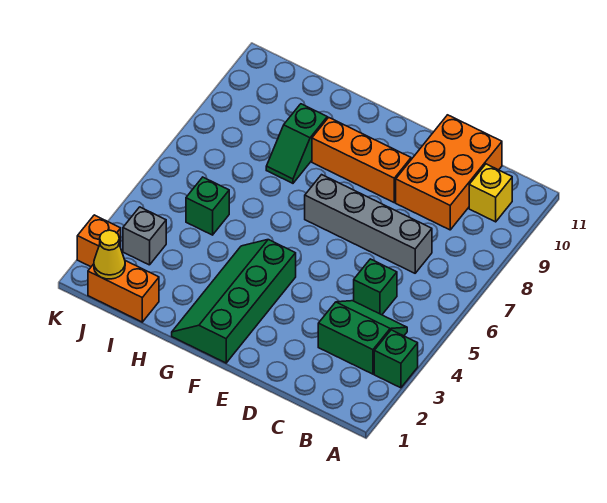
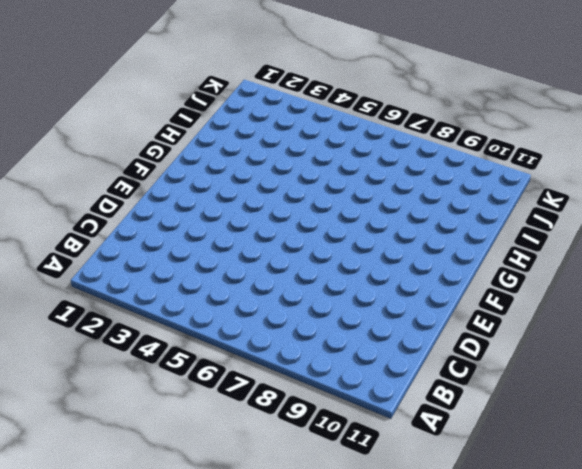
none -> green 1x1 brick [374,330,418,388]
none -> green 2x2 slope [318,301,407,374]
none -> yellow 1x1 brick [469,164,512,222]

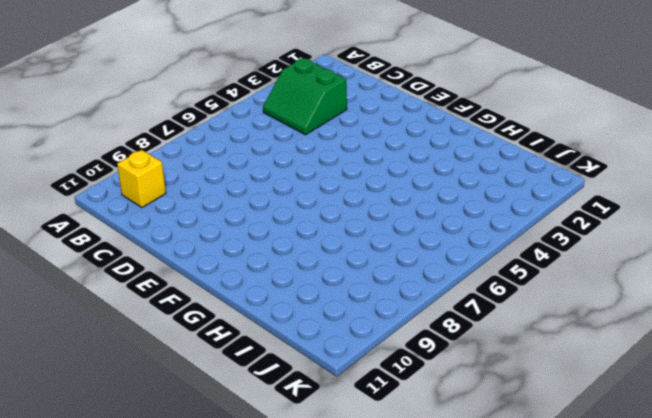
none -> green 1x1 brick [374,330,418,388]
none -> green 1x1 brick [354,259,397,315]
none -> grey 1x4 brick [305,175,432,273]

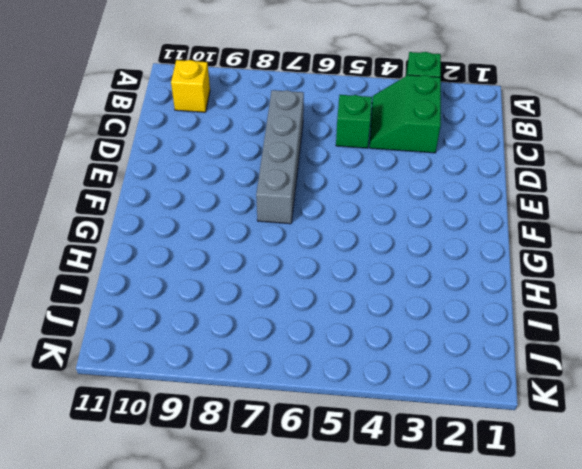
none -> orange 2x3 brick [396,115,502,230]
none -> orange 1x3 brick [312,118,411,202]
none -> green 2x4 slope [172,240,296,363]

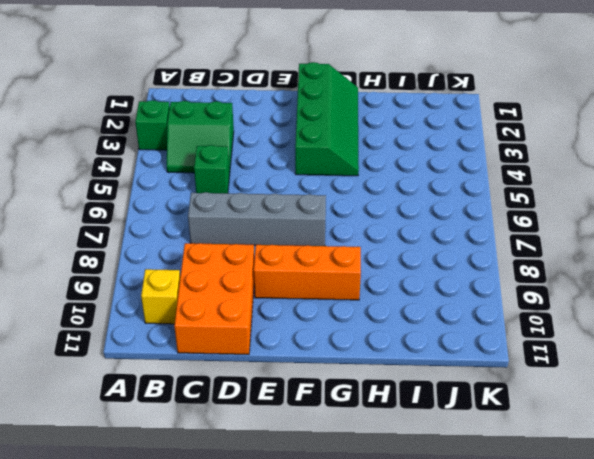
none -> green 1x2 slope [266,104,327,183]
none -> orange 1x2 brick [88,261,159,322]
none -> green 1x1 brick [186,177,229,235]

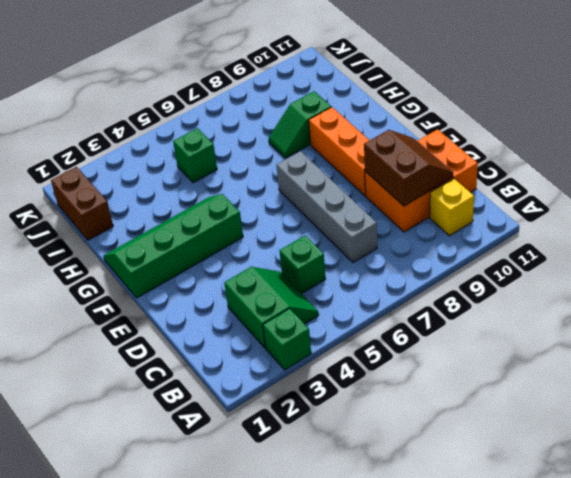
brown 2x2 slope [364,130,453,206] -> none
brown 1x2 brick [51,167,113,240] -> orange 1x2 brick [88,261,159,322]
none -> grey 1x1 brick [123,207,166,265]
none -> orange 1x1 brick [77,215,121,267]
none -> yellow 1x1 cone [94,230,125,279]

